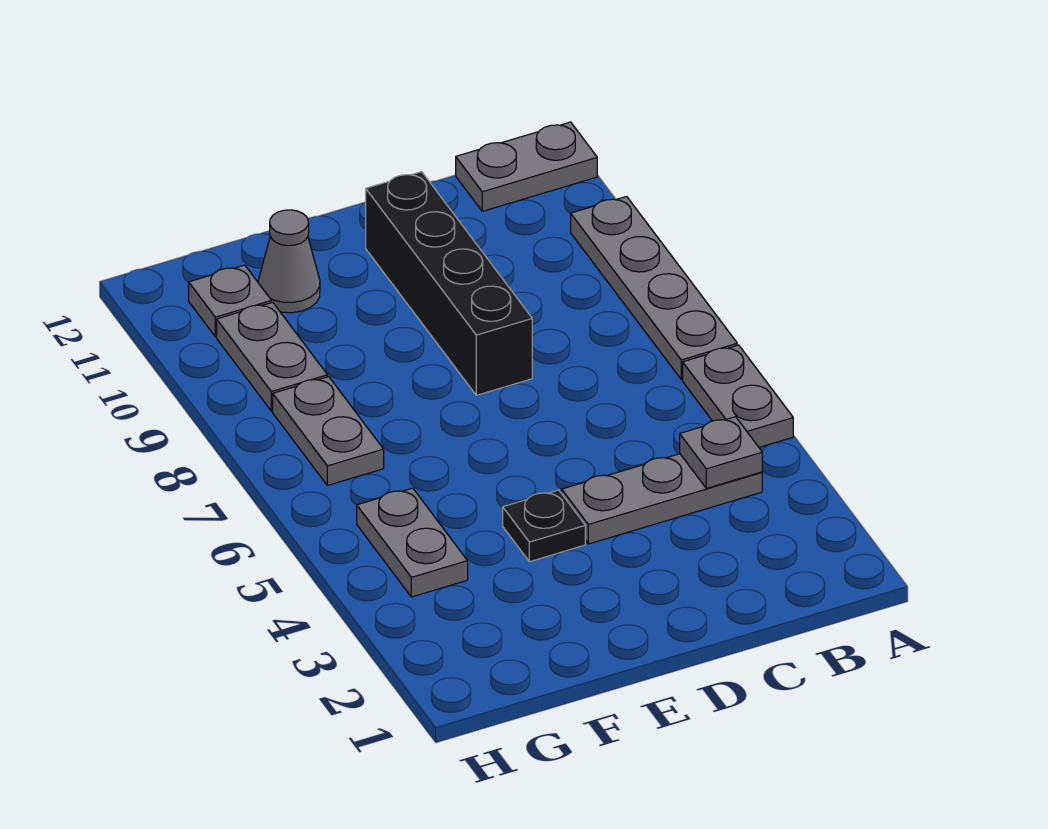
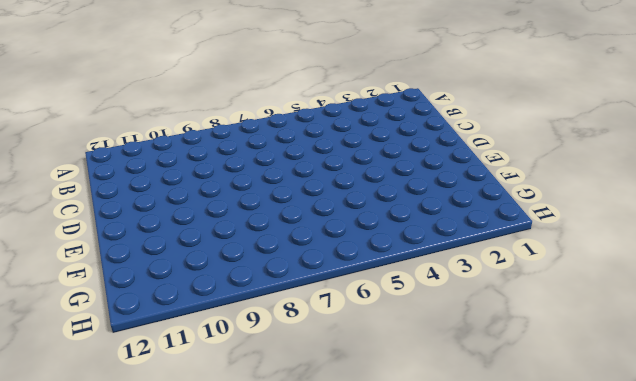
none -> grey 1x2 plate [683,345,793,447]
none -> grey 1x4 plate [571,196,737,380]
none -> grey 1x2 plate [456,122,597,211]

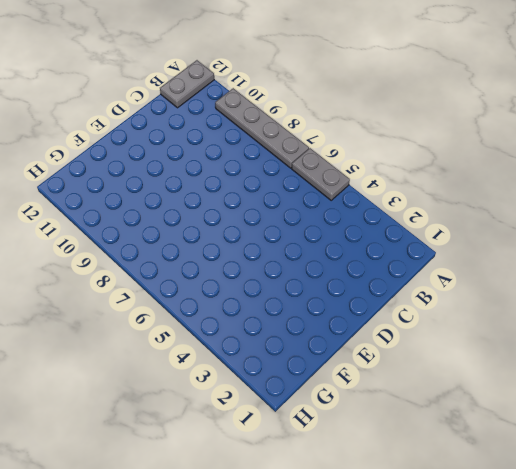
none -> grey 1x3 plate [562,454,762,544]
none -> black 1x4 brick [366,172,532,395]
none -> black 1x1 plate [503,490,585,562]

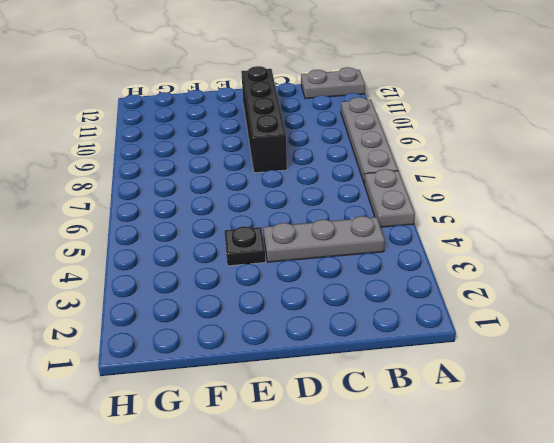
none -> grey 1x1 cone [258,210,320,313]
none -> grey 1x2 plate [357,488,468,597]
none -> grey 1x2 plate [273,377,384,485]

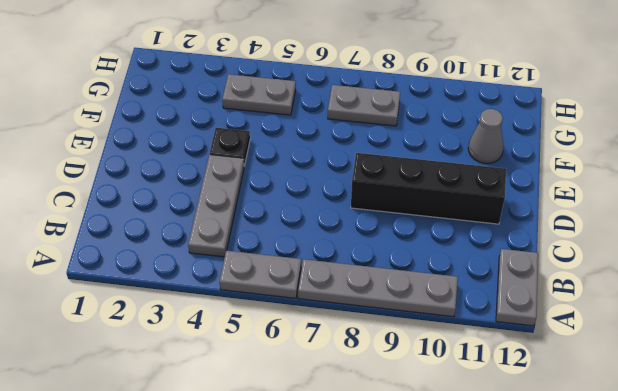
none -> grey 1x2 plate [217,302,328,411]
none -> grey 1x1 plate [189,265,271,337]
none -> grey 1x1 plate [680,417,762,488]

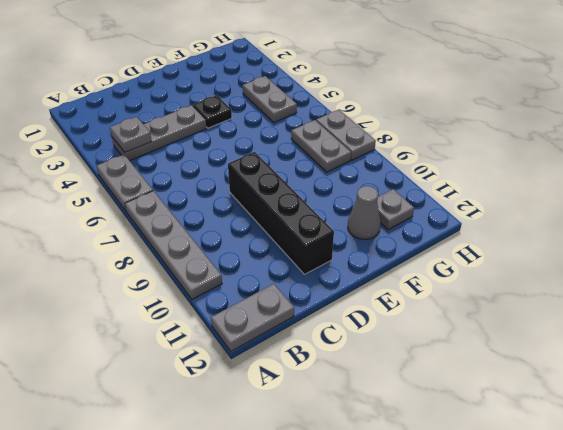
grey 1x2 plate [316,110,376,160] -> grey 1x2 plate moved to [217,302,328,411]

